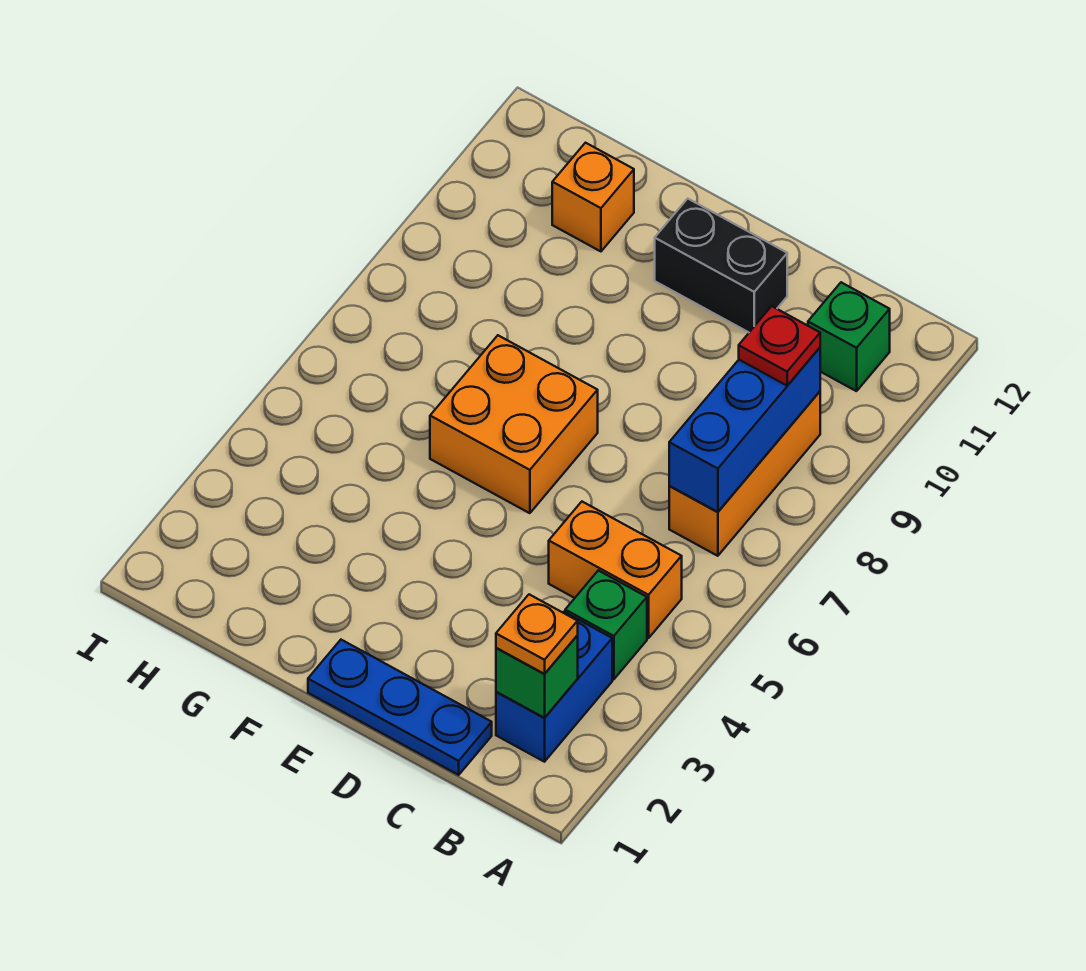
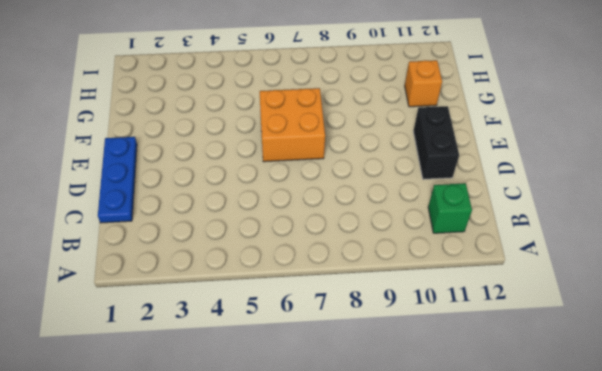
none -> blue 1x2 brick [496,612,612,762]
none -> green 1x1 brick [565,570,647,679]
none -> orange 1x2 brick [549,502,682,638]

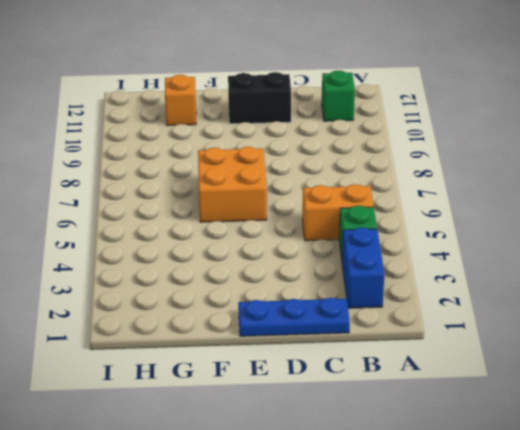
none -> orange 1x3 brick [669,392,820,556]
none -> green 1x1 brick [496,636,578,718]
none -> blue 1x3 brick [669,348,820,512]

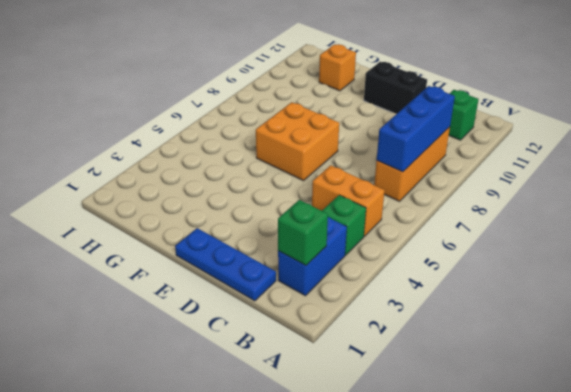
none -> orange 1x1 plate [496,594,578,674]
none -> red 1x1 plate [739,306,820,386]

